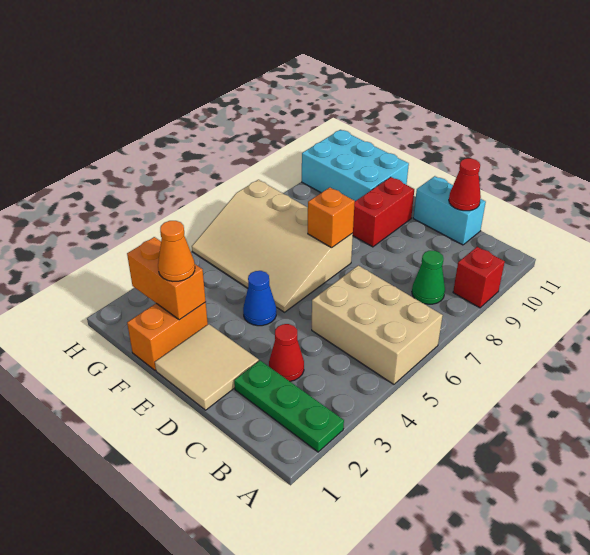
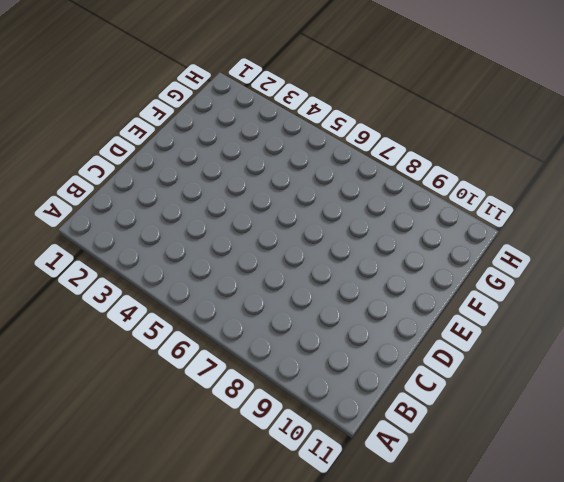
none -> green 1x3 plate [234,361,344,452]
none -> tan 2x3 brick [312,265,443,384]
none -> red 1x1 brick [453,247,505,308]

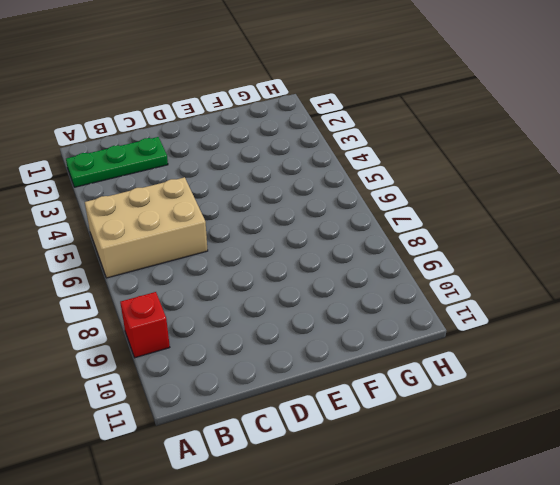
none -> green 1x1 cone [412,251,445,304]
none -> red 1x1 cone [269,324,304,381]
none -> cyan 1x2 brick [413,176,486,245]

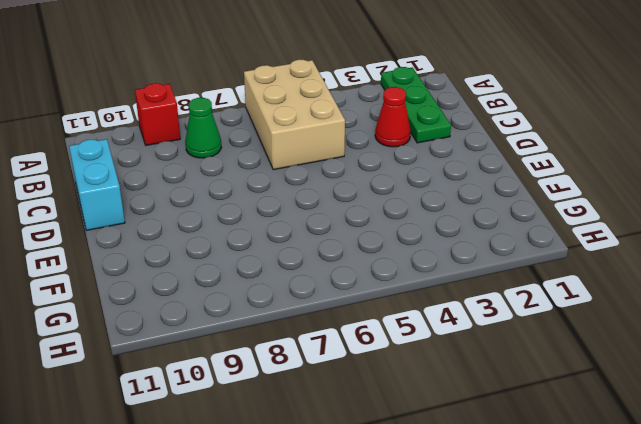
none -> tan 2x2 tile [155,324,259,410]
none -> blue 1x1 cone [243,271,276,326]
none -> tan 3x4 slope [192,180,353,312]

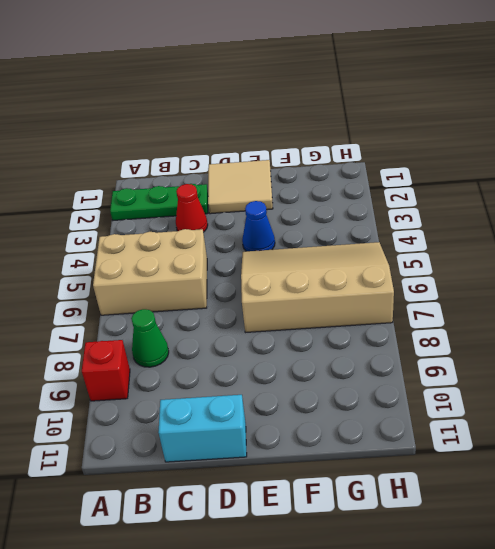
none -> red 1x2 brick [353,177,414,247]
none -> orange 1x2 brick [127,302,208,370]
none -> cyan 2x3 brick [302,130,409,201]

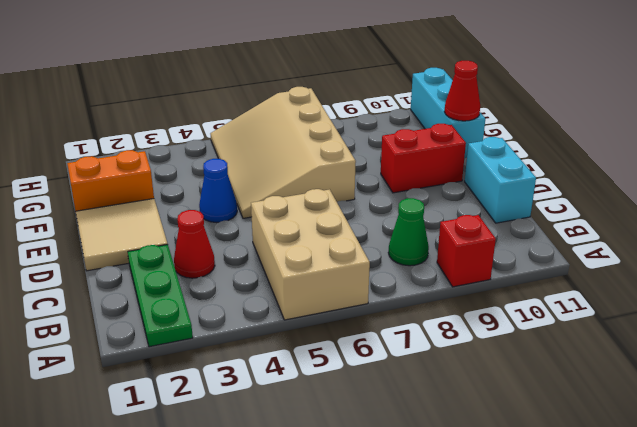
cyan 1x3 brick [411,68,485,159] -> cyan 2x3 brick [302,130,409,201]
red 1x1 cone [444,61,480,121] -> red 1x1 cone moved to [449,158,481,211]
none -> orange 1x1 brick [308,188,355,248]
none -> orange 1x2 brick [127,237,206,320]
none -> orange 1x1 cone [158,221,195,281]

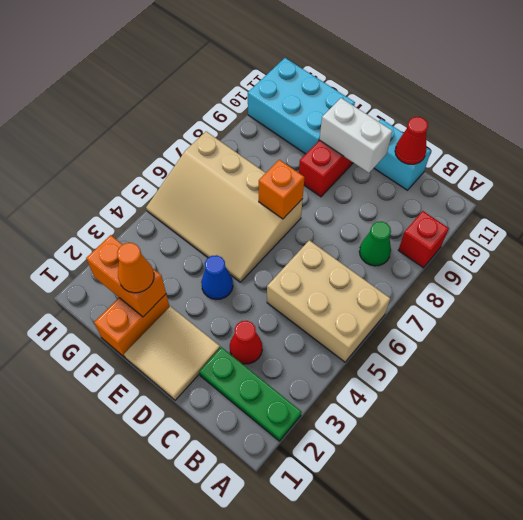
white 1x2 brick [319,98,392,173] -> none

